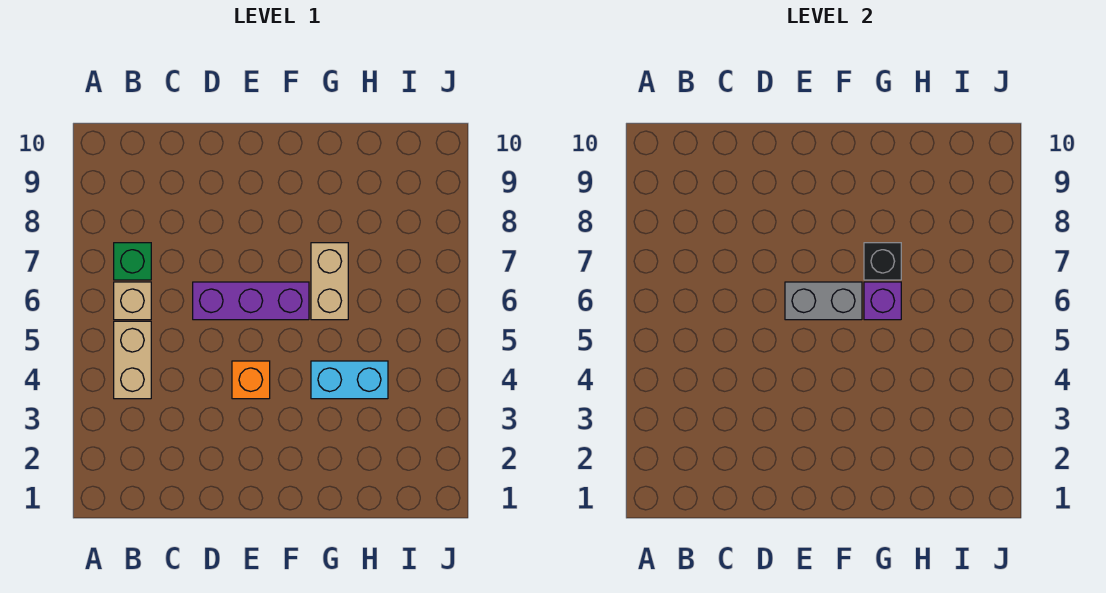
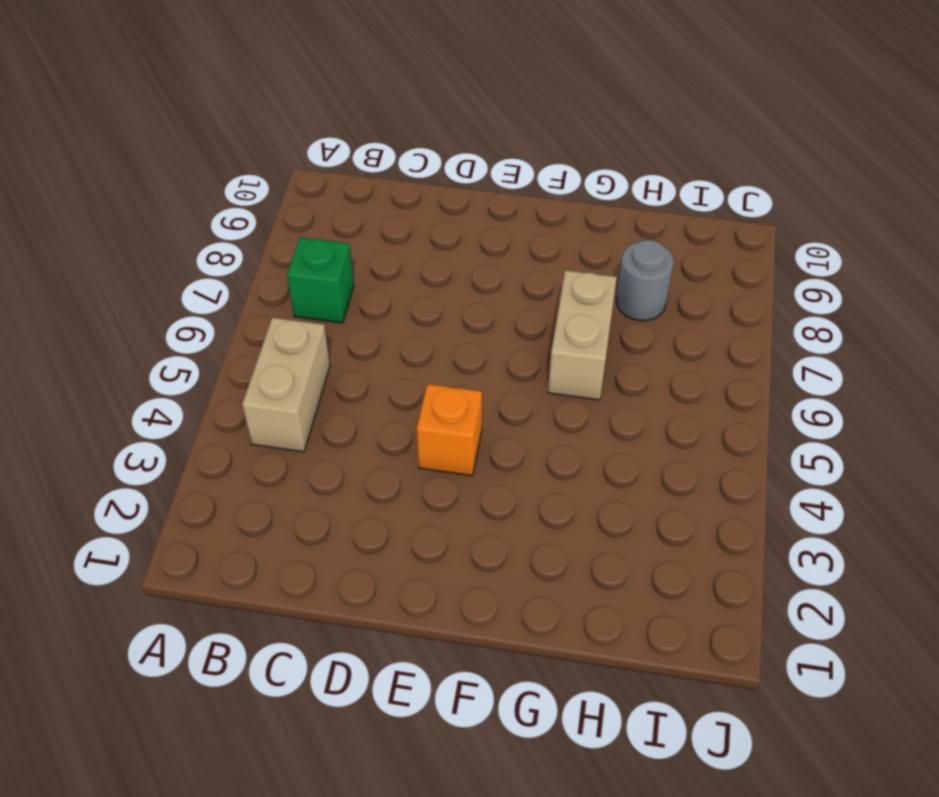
grey 1x1 round brick [616,240,674,321] -> none
none -> tan 1x1 brick [114,282,151,320]
none -> purple 1x3 brick [193,282,309,320]

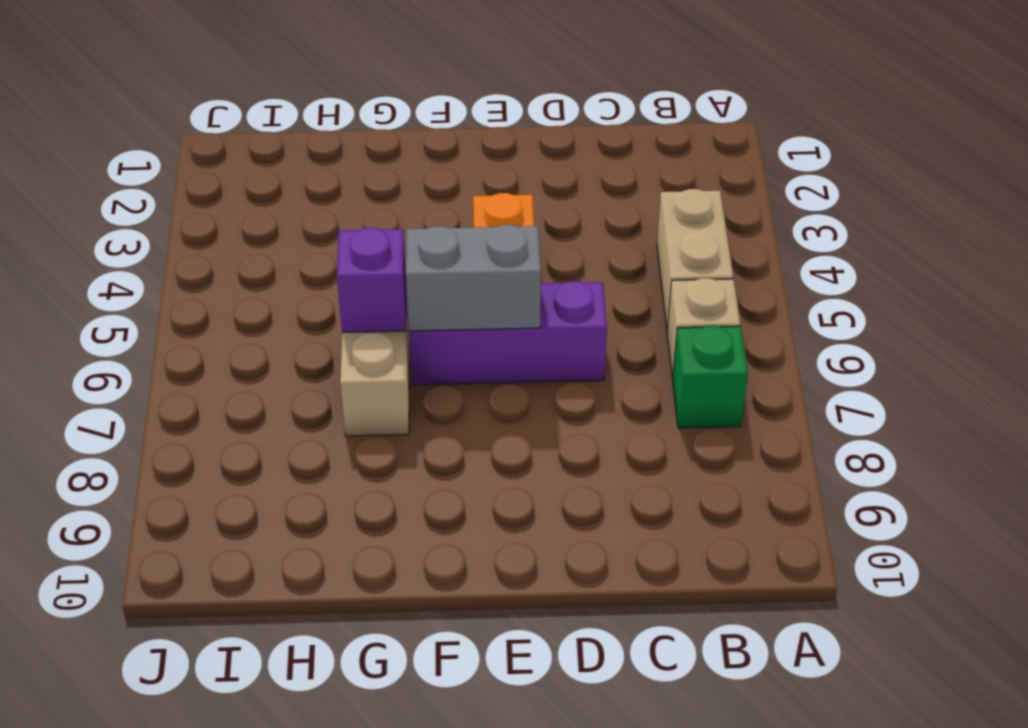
none -> cyan 1x2 brick [311,361,388,399]
none -> black 1x1 brick [864,243,901,280]

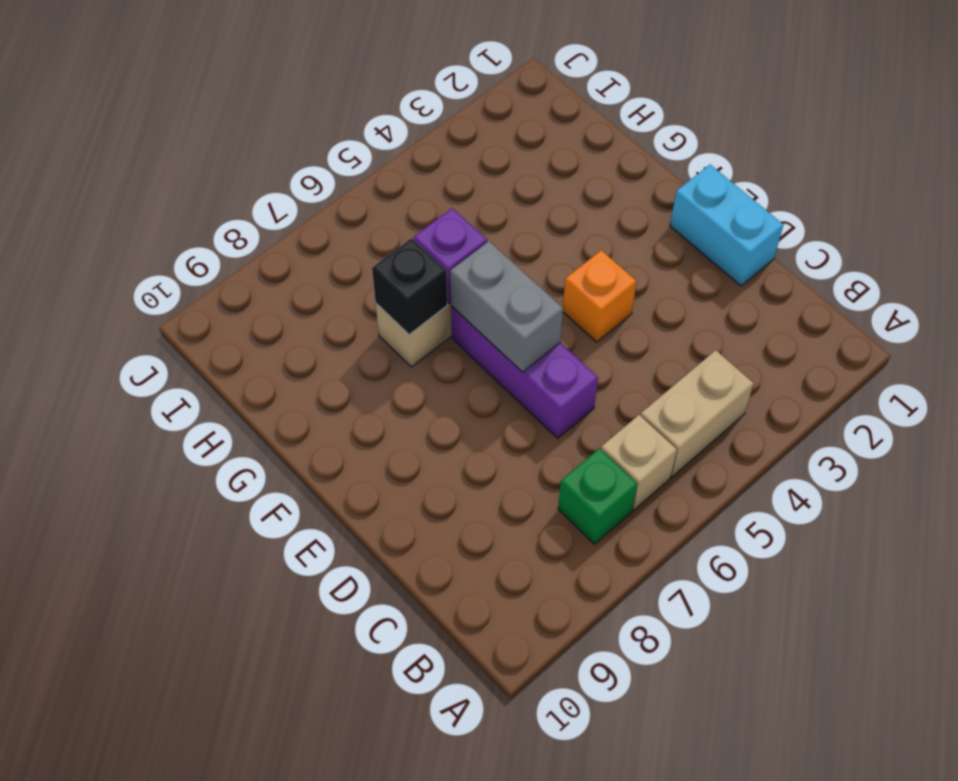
cyan 1x2 brick [670,165,783,286] -> cyan 1x2 brick moved to [311,361,388,399]

